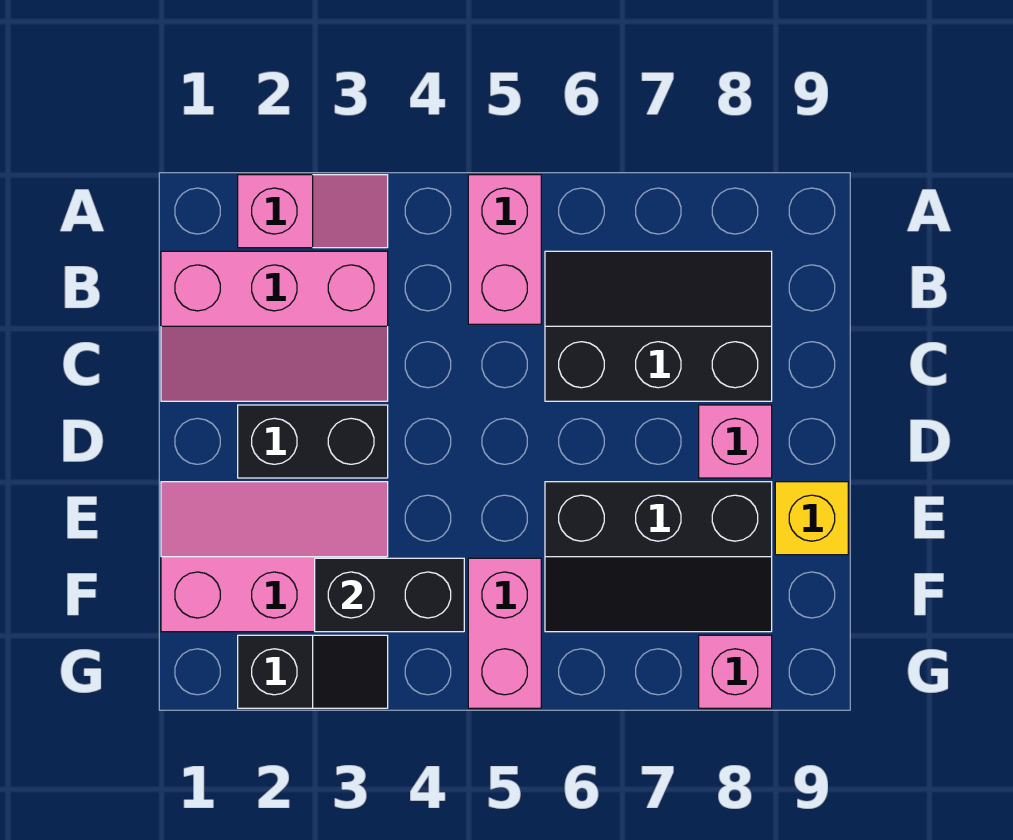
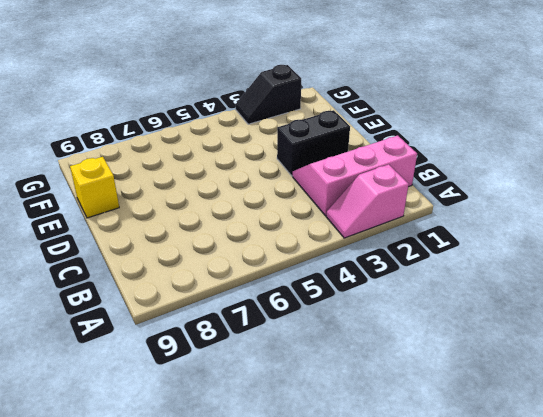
none -> pink 1x2 brick [468,175,541,324]
none -> black 2x3 slope [545,251,772,401]
none -> pink 1x1 brick [699,405,772,478]

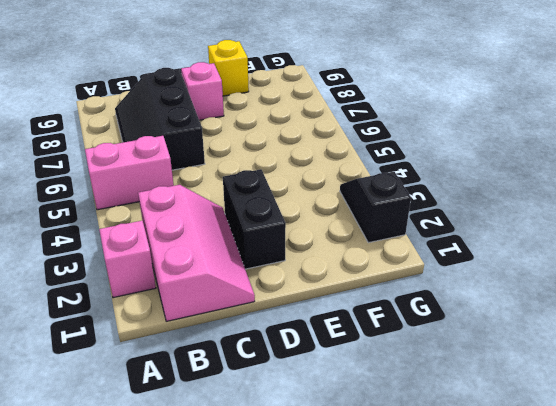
none -> pink 2x3 slope [161,482,388,632]
none -> black 2x3 slope [545,482,772,632]
none -> pink 1x2 brick [468,558,541,708]

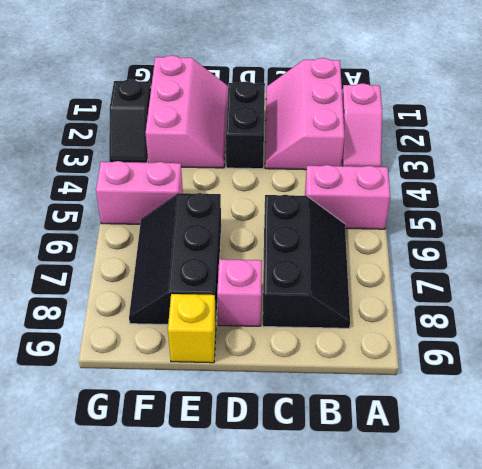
none -> pink 1x1 brick [699,635,772,708]
none -> black 1x2 brick [315,558,464,632]

